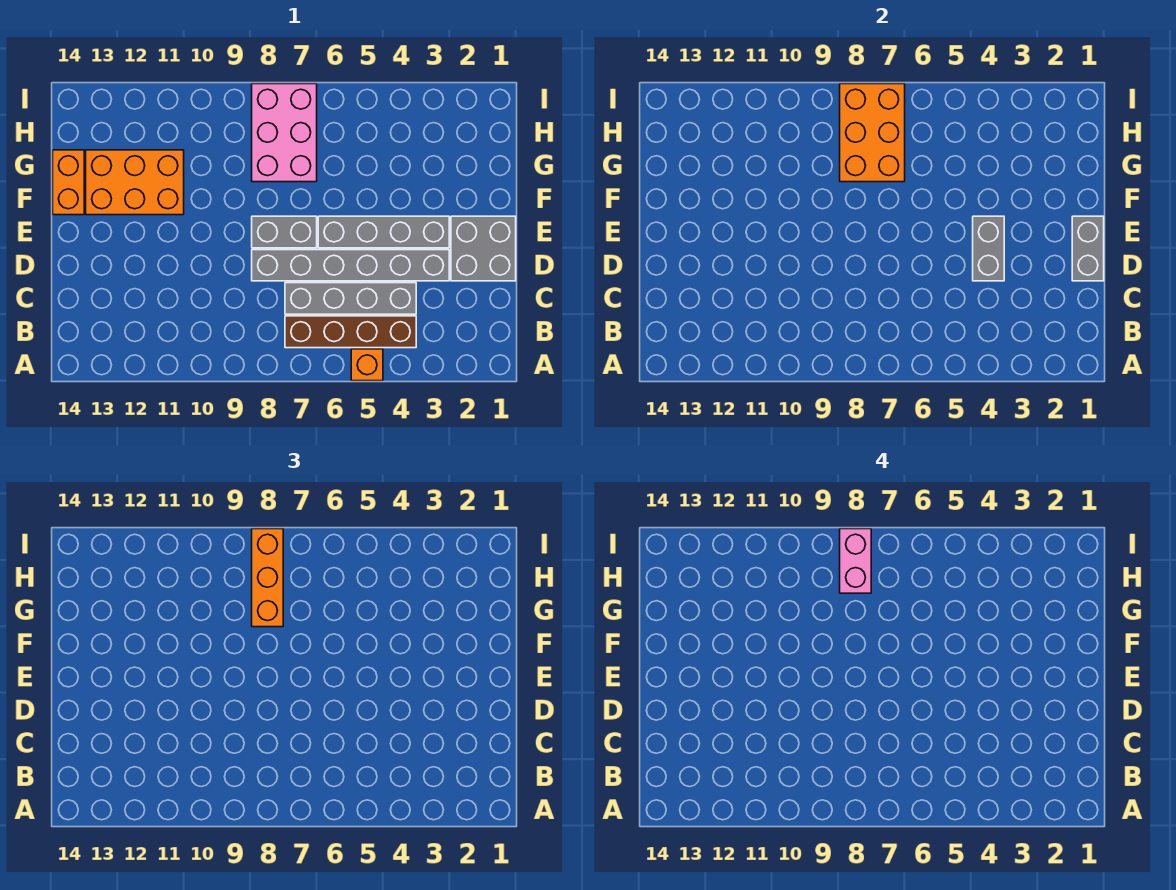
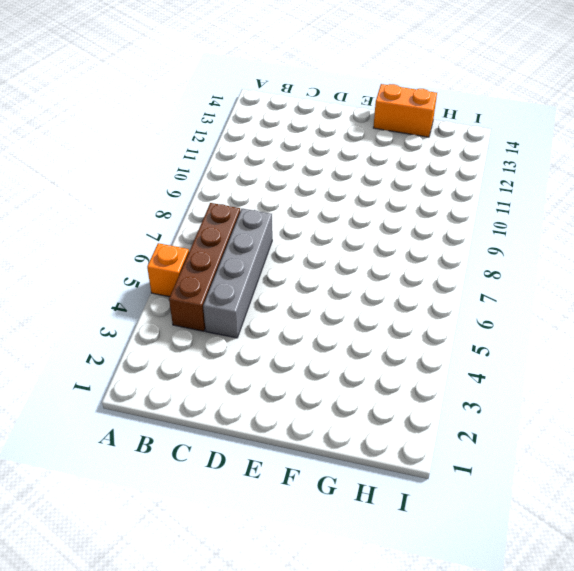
none -> grey 2x2 brick [451,216,516,281]
none -> grey 1x6 brick [252,250,449,281]
none -> grey 1x4 brick [318,216,449,248]

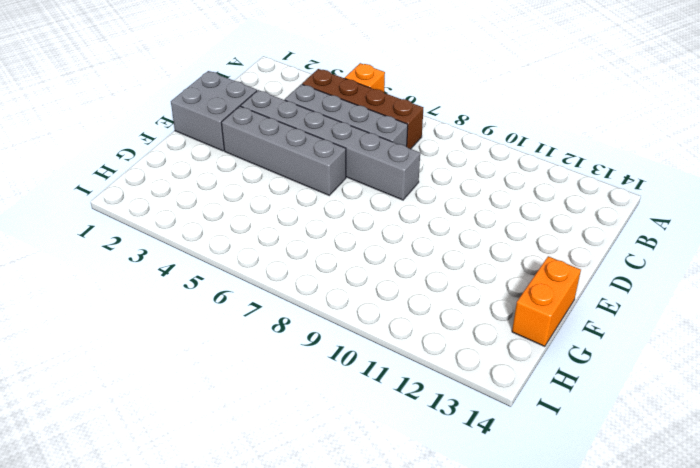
none -> grey 1x2 brick [252,216,317,248]
none -> orange 2x3 brick [86,150,184,215]
none -> pink 2x3 brick [252,84,317,182]

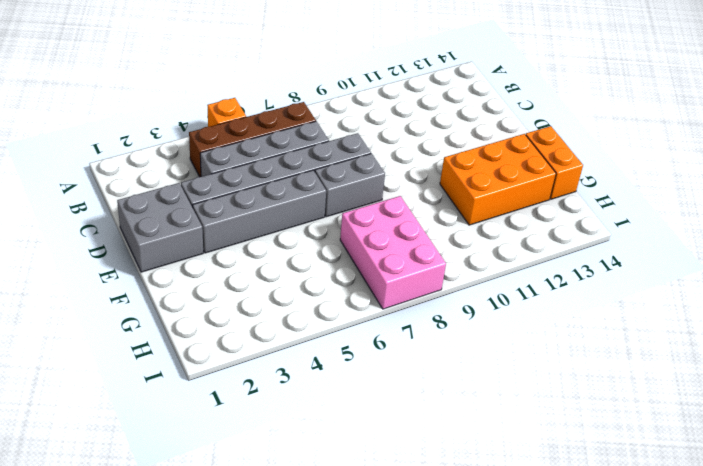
none -> grey 1x2 brick [1072,216,1104,281]
none -> grey 1x2 brick [973,216,1004,281]
none -> orange 2x3 brick [840,84,905,182]

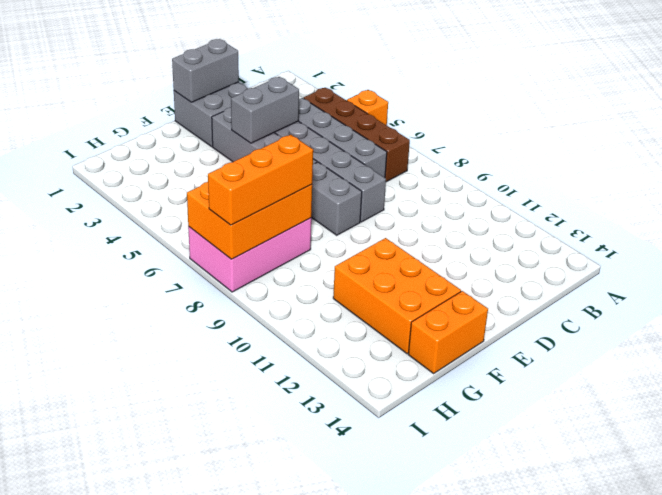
none -> pink 1x2 brick [840,529,871,593]

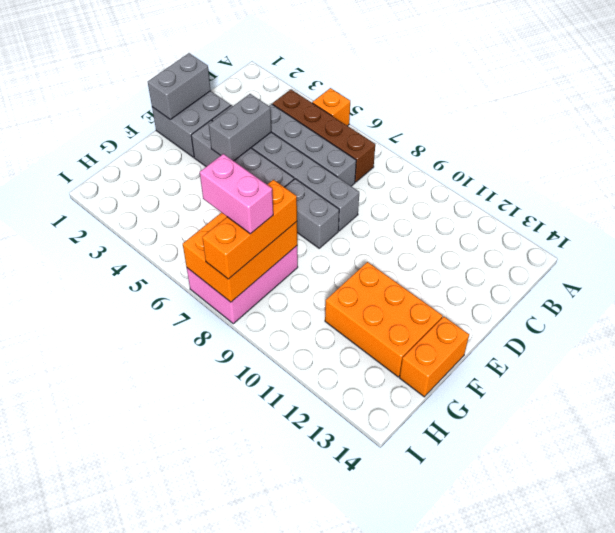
pink 1x2 brick [200,154,273,234] -> pink 1x2 brick turned to [840,529,871,593]

